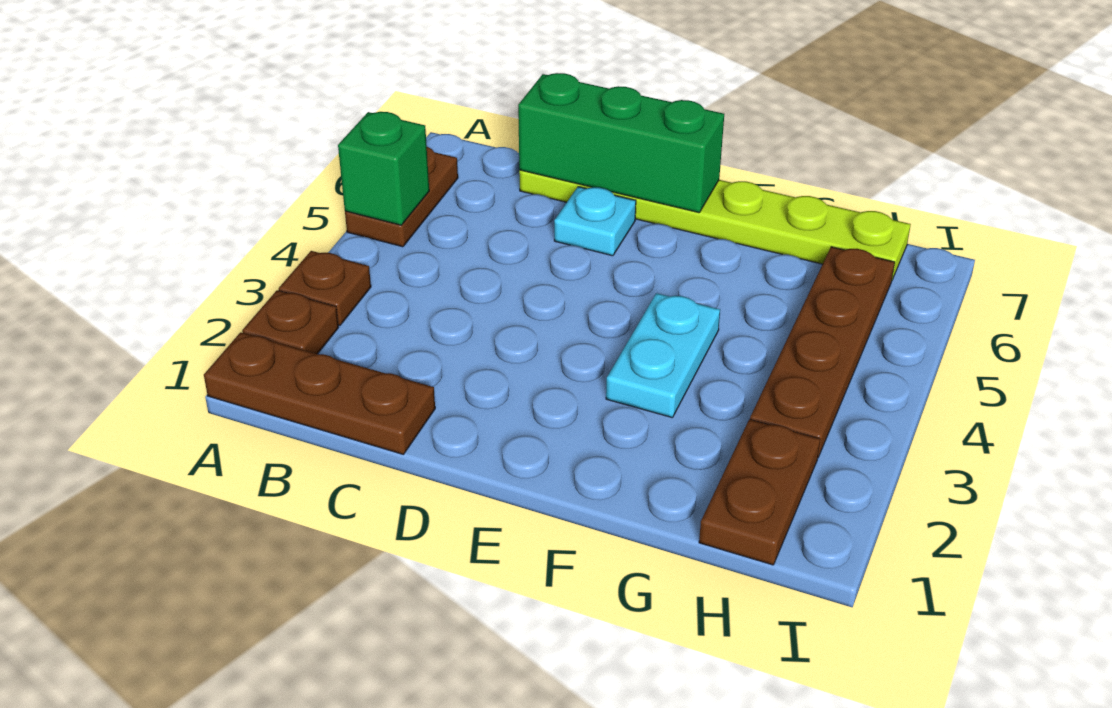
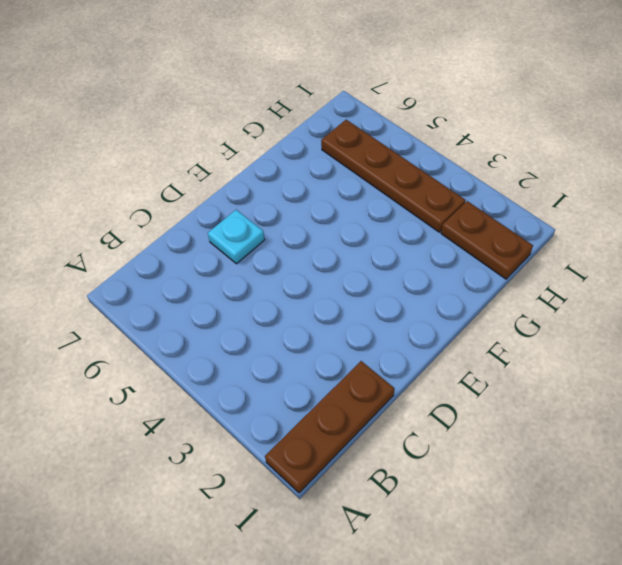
none -> brown 1x1 plate [242,290,338,354]
none -> brown 1x1 plate [279,251,371,325]

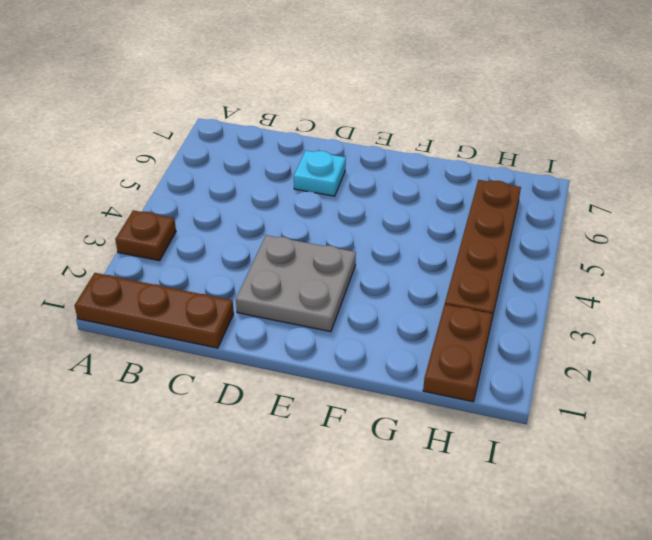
grey 2x2 plate [236,235,356,332] -> none
none -> brown 1x1 plate [242,290,338,354]
none -> brown 1x2 plate [345,147,458,247]

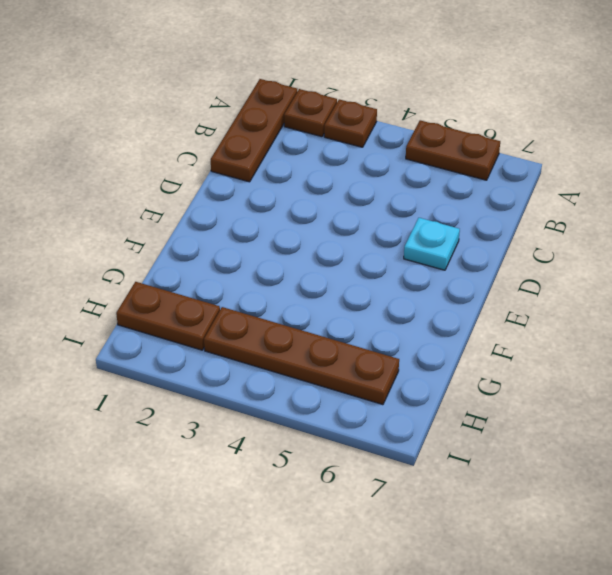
none -> lime 1x6 plate [519,170,911,279]
none -> cyan 1x2 plate [606,293,720,418]

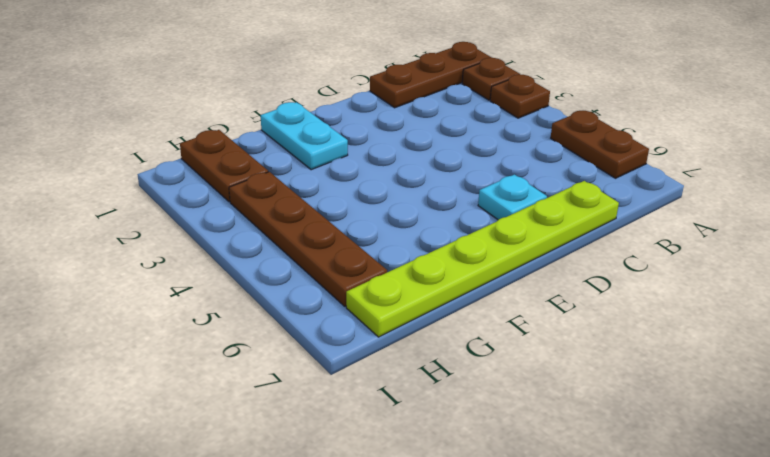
cyan 1x2 plate [261,102,348,170] -> cyan 1x2 plate moved to [606,293,720,418]
none -> green 1x1 brick [338,112,429,225]
none -> green 1x3 brick [518,73,724,213]

